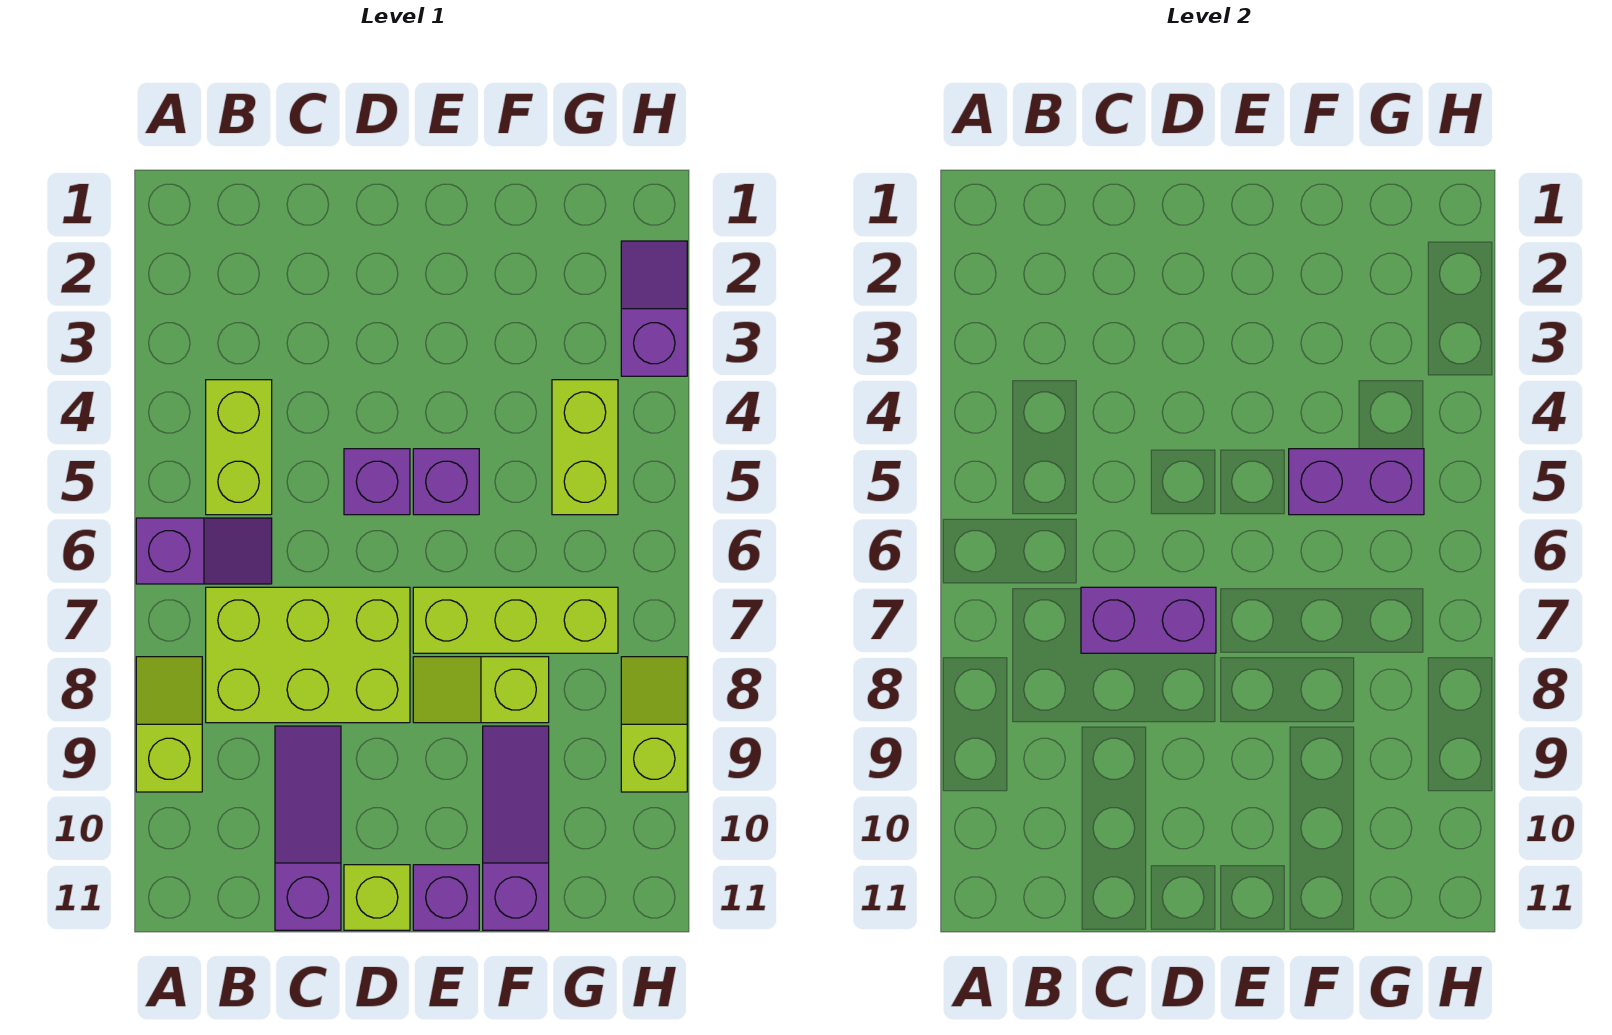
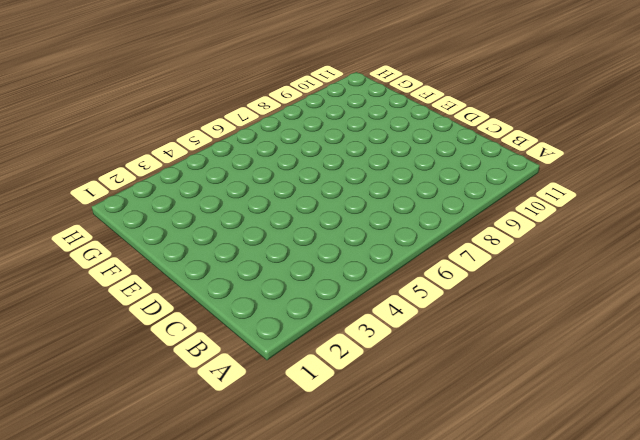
none -> purple 1x2 slope [136,518,272,584]
none -> lime 1x2 slope [136,657,202,792]
none -> lime 1x2 brick [206,380,272,515]

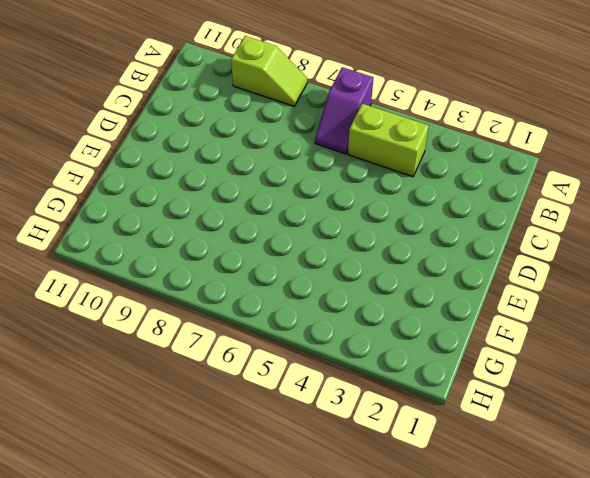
none -> lime 2x3 brick [206,587,410,723]
none -> purple 1x3 slope [275,726,341,930]
none -> purple 1x1 brick [344,449,410,515]

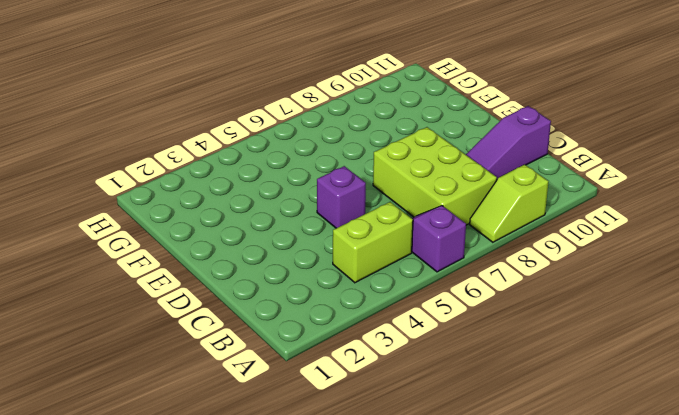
none -> lime 1x1 brick [344,865,410,930]
none -> purple 1x1 brick [413,449,479,515]
none -> lime 1x3 brick [413,587,618,653]

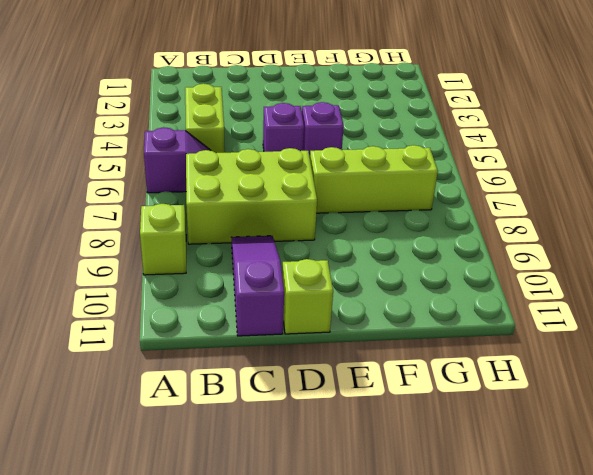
none -> lime 1x2 slope [413,657,549,723]
none -> purple 1x1 brick [413,865,479,930]
none -> purple 1x3 slope [483,726,549,930]

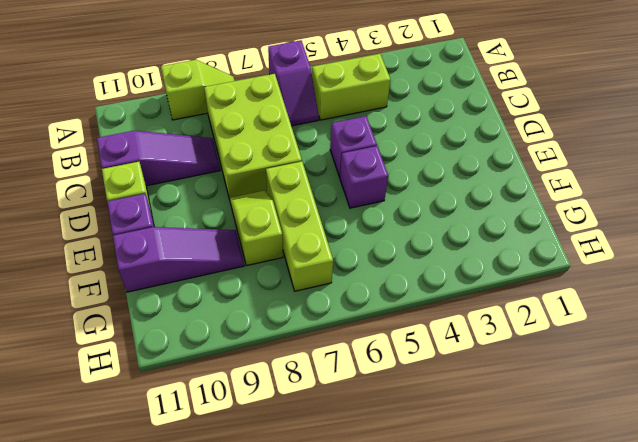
none -> lime 1x2 brick [552,380,618,515]
none -> purple 1x2 slope [621,241,687,376]
none -> lime 1x2 slope [621,657,687,792]

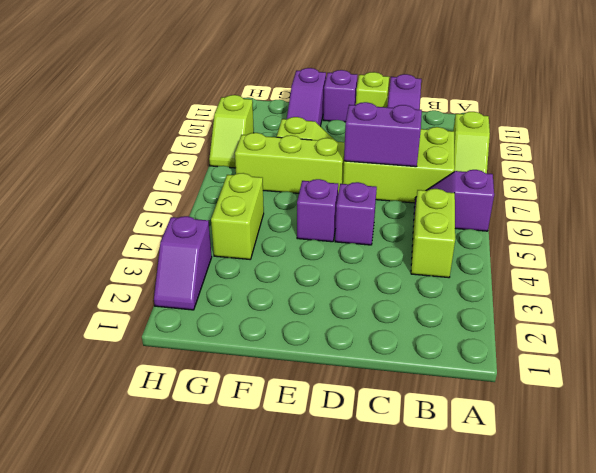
none -> purple 1x2 brick [1289,449,1424,515]

